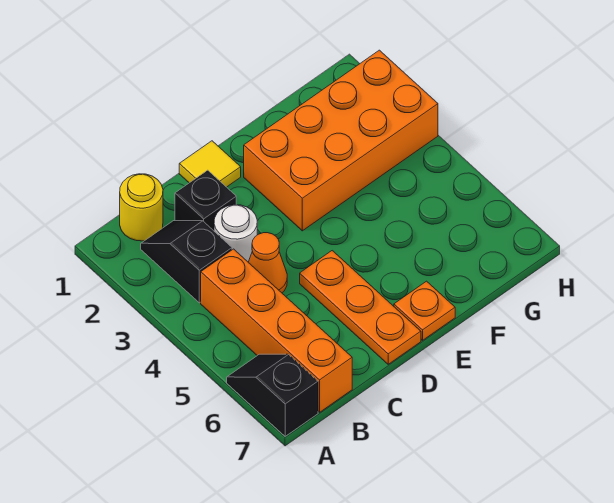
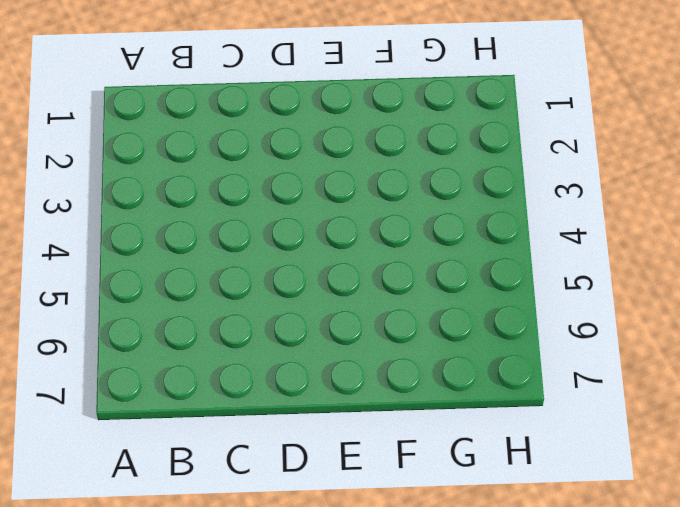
none -> black 1x2 slope [227,354,318,436]
none -> yellow 1x1 round brick [120,174,163,241]

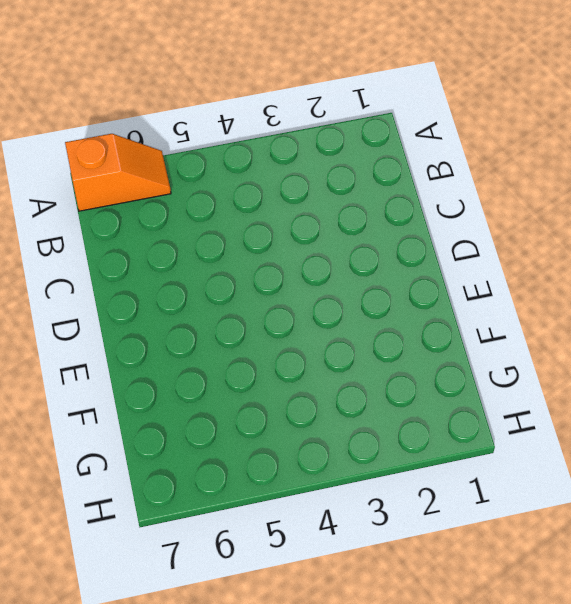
orange 1x2 slope [65,134,171,211] -> black 1x2 slope [227,354,318,436]
none -> yellow 1x1 round brick [120,174,163,241]
none -> black 1x2 slope [141,221,232,303]

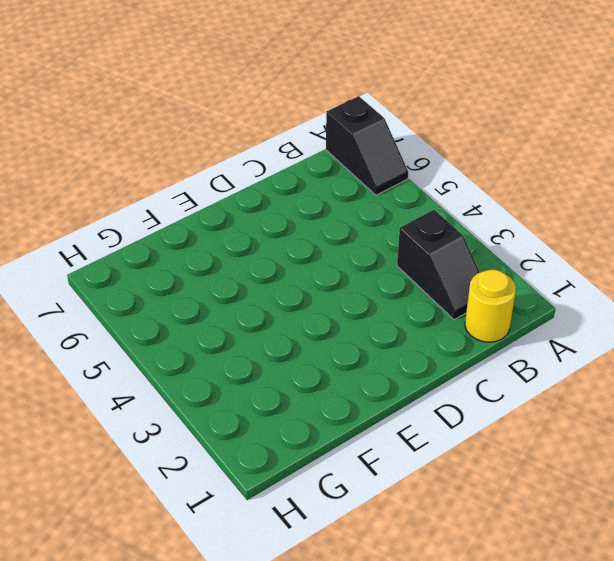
none -> orange 1x4 brick [201,249,352,412]
none -> black 1x1 brick [175,170,236,231]

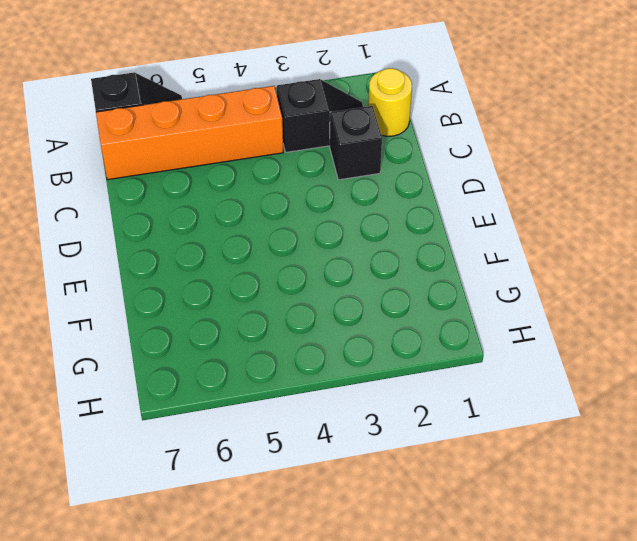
none -> white 1x1 round brick [214,205,257,262]
none -> orange 1x1 cone [248,233,287,293]

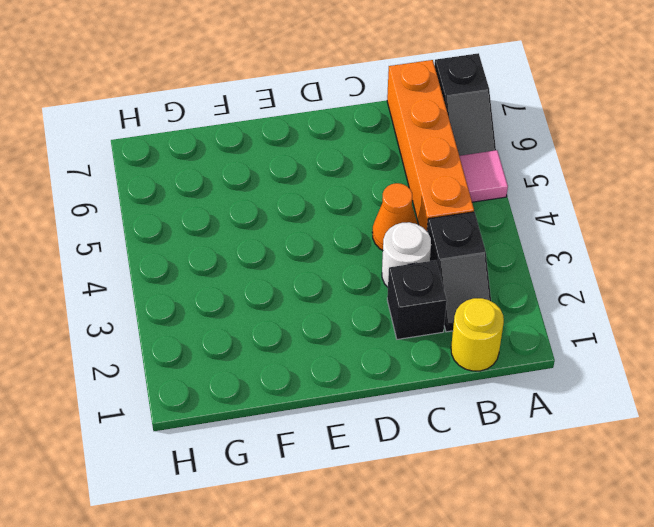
pink 1x1 tile [459,150,508,202] -> none
none -> yellow 1x1 tile [179,141,241,187]
none -> orange 1x3 plate [300,251,421,364]

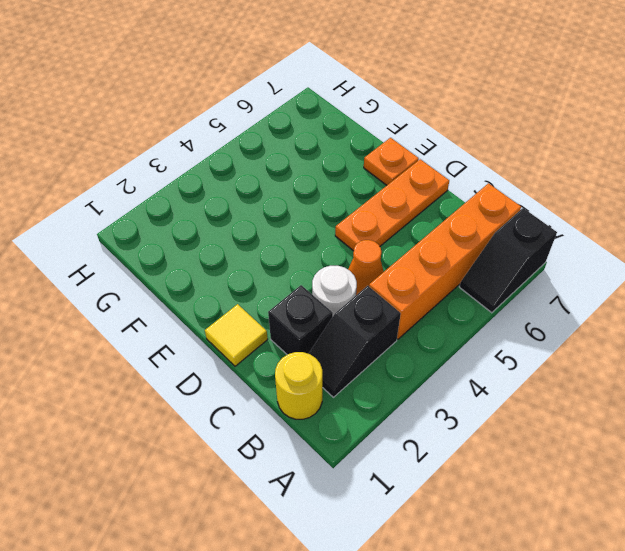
none -> orange 2x4 brick [244,50,438,231]

